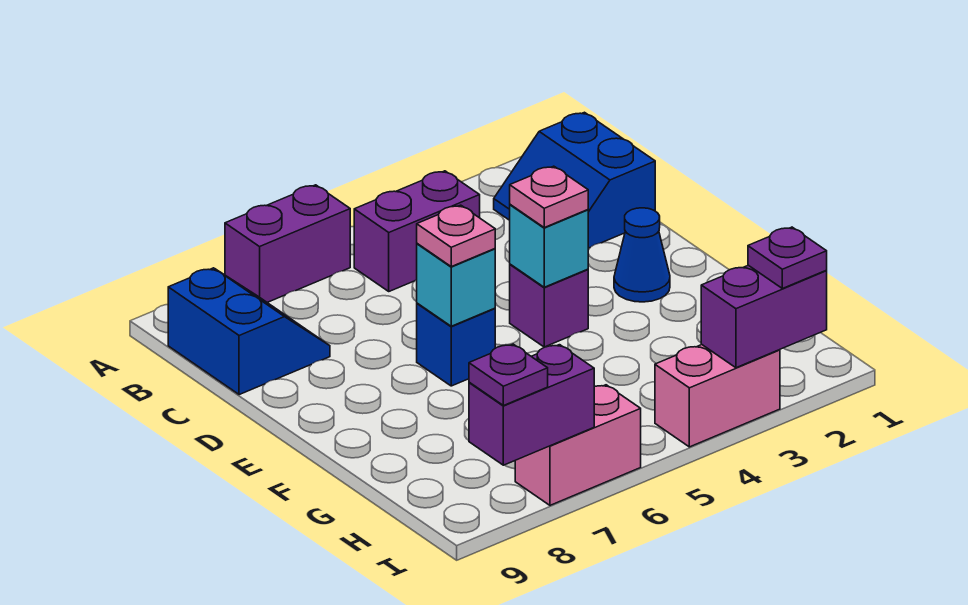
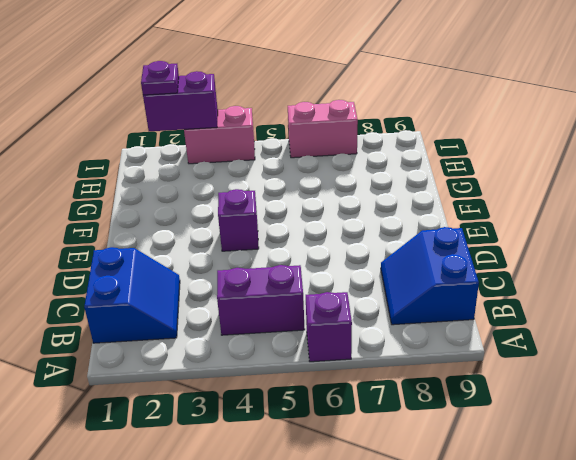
purple 1x1 brick [306,292,352,362] -> purple 1x2 brick [225,185,350,303]
none -> blue 1x1 cone [614,208,670,302]
none -> blue 1x1 brick [417,303,495,386]
none -> cyan 1x1 brick [510,205,588,287]

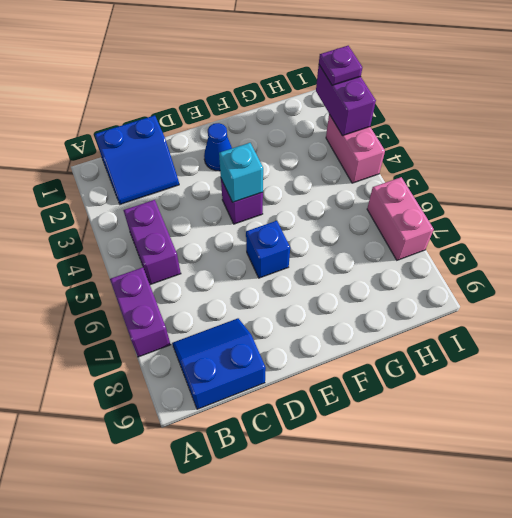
none -> cyan 1x1 brick [417,244,495,326]
none -> purple 1x2 brick [469,345,594,465]
none -> pink 1x1 plate [510,166,588,228]

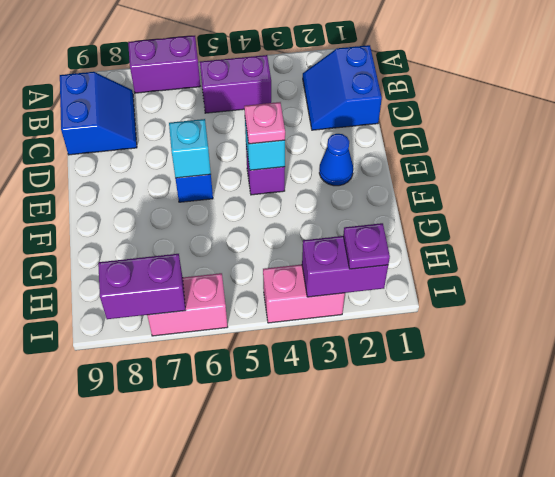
none -> pink 1x1 plate [417,205,495,267]
none -> purple 1x1 plate [469,344,548,406]

